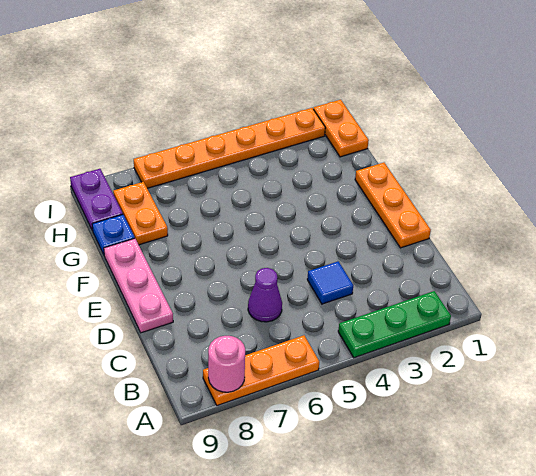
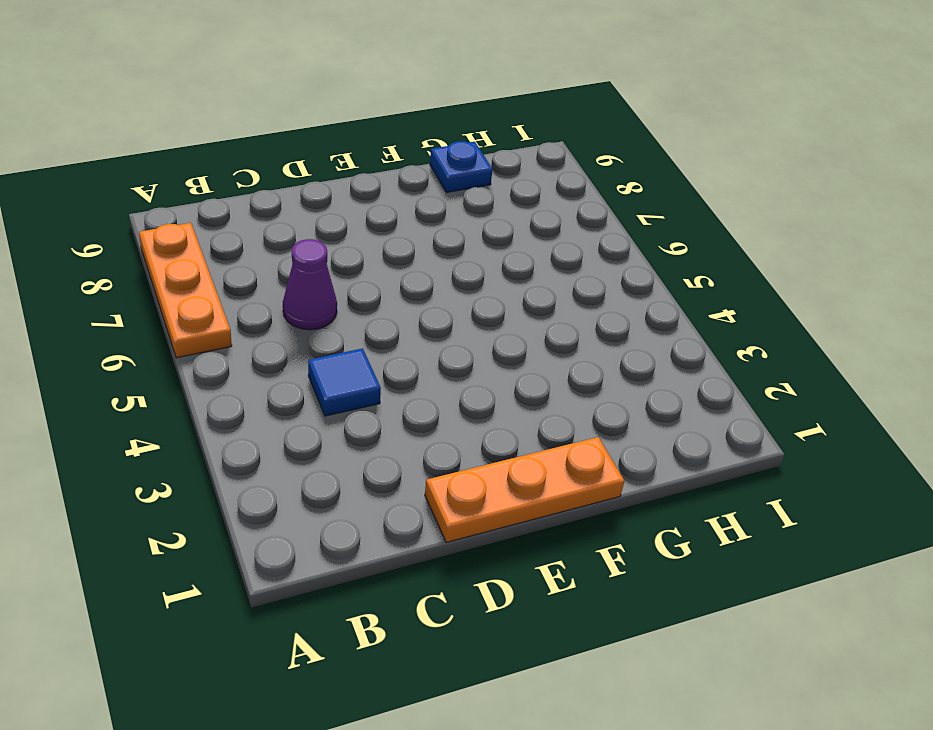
none -> green 1x3 plate [338,291,451,358]
none -> pink 1x3 plate [104,239,173,333]
none -> orange 1x2 plate [113,182,168,245]

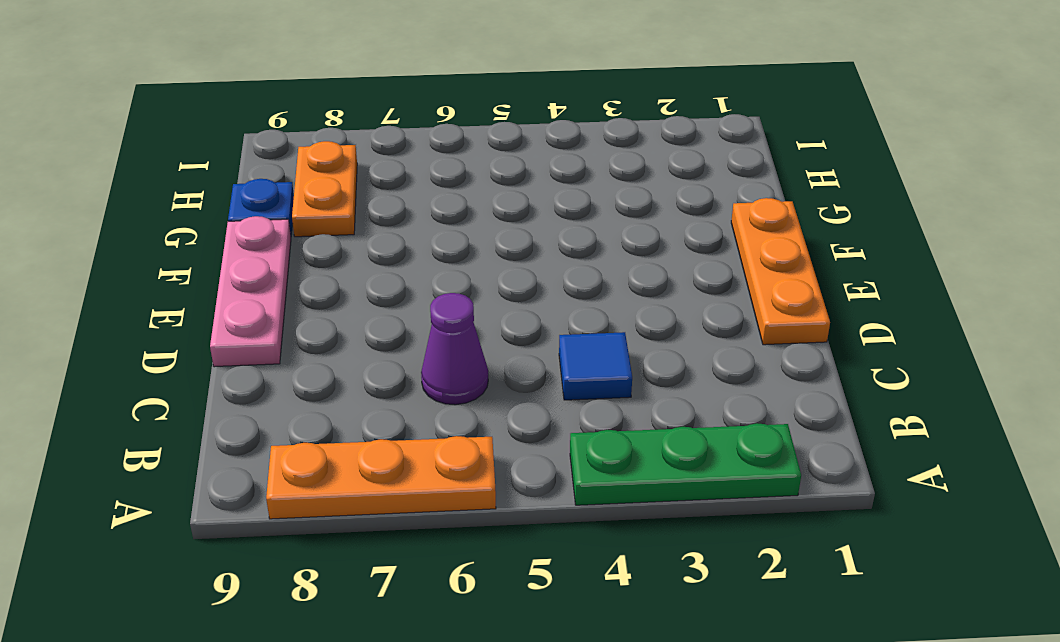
none -> orange 1x2 plate [313,100,369,157]
none -> purple 1x2 plate [70,169,123,231]
none -> orange 1x6 plate [134,108,325,188]

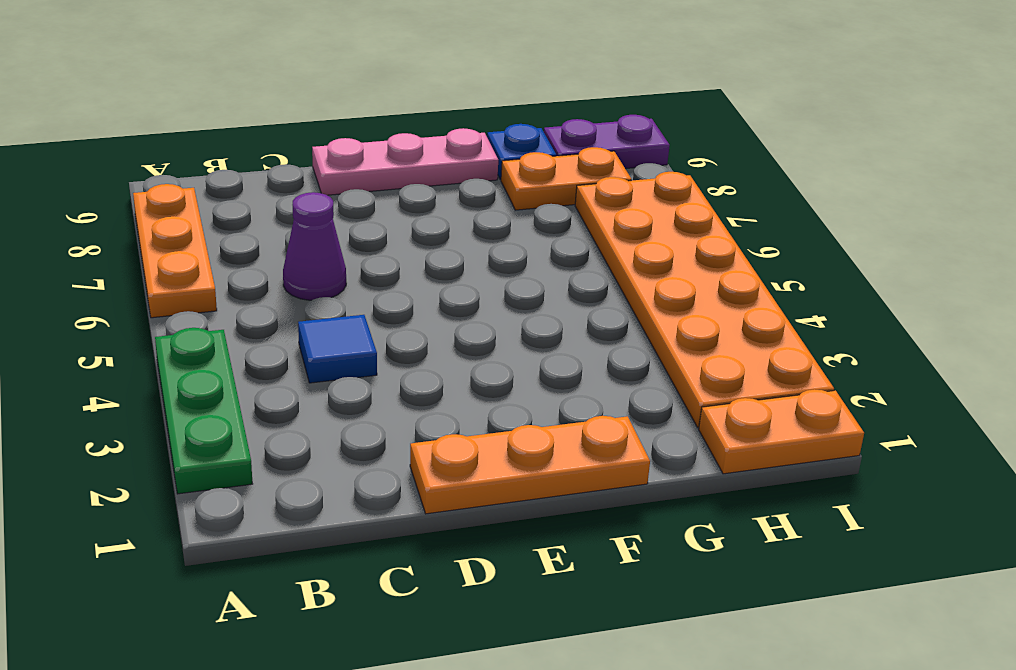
orange 2x6 plate [575,172,834,427] -> orange 1x6 plate [134,108,325,188]
none -> pink 1x1 round brick [208,336,245,392]

